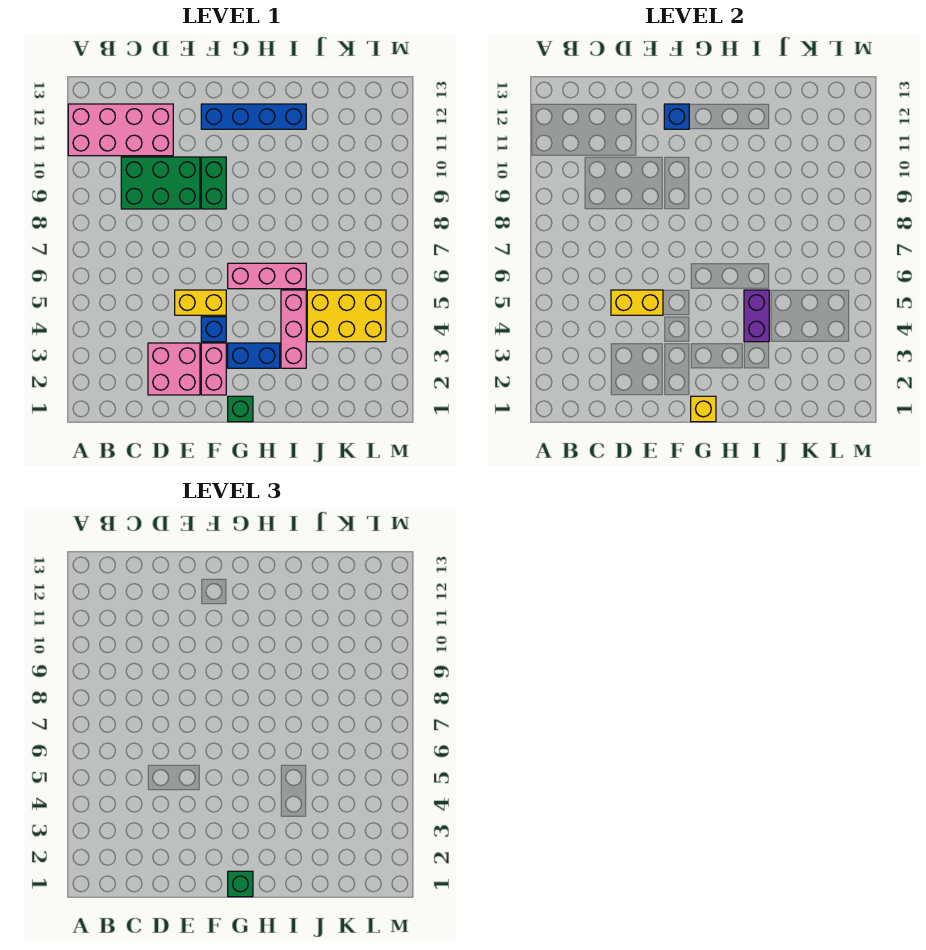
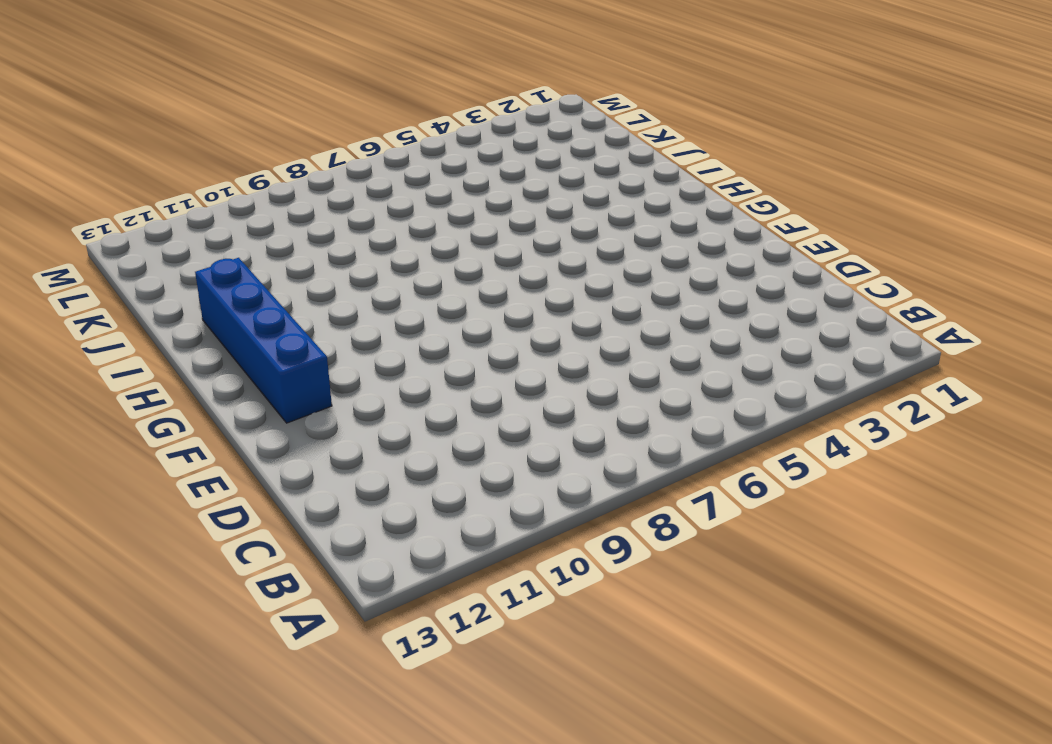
none -> pink 2x4 brick [68,104,173,156]
none -> green 2x3 brick [121,157,200,209]
none -> pink 2x2 brick [148,343,200,395]

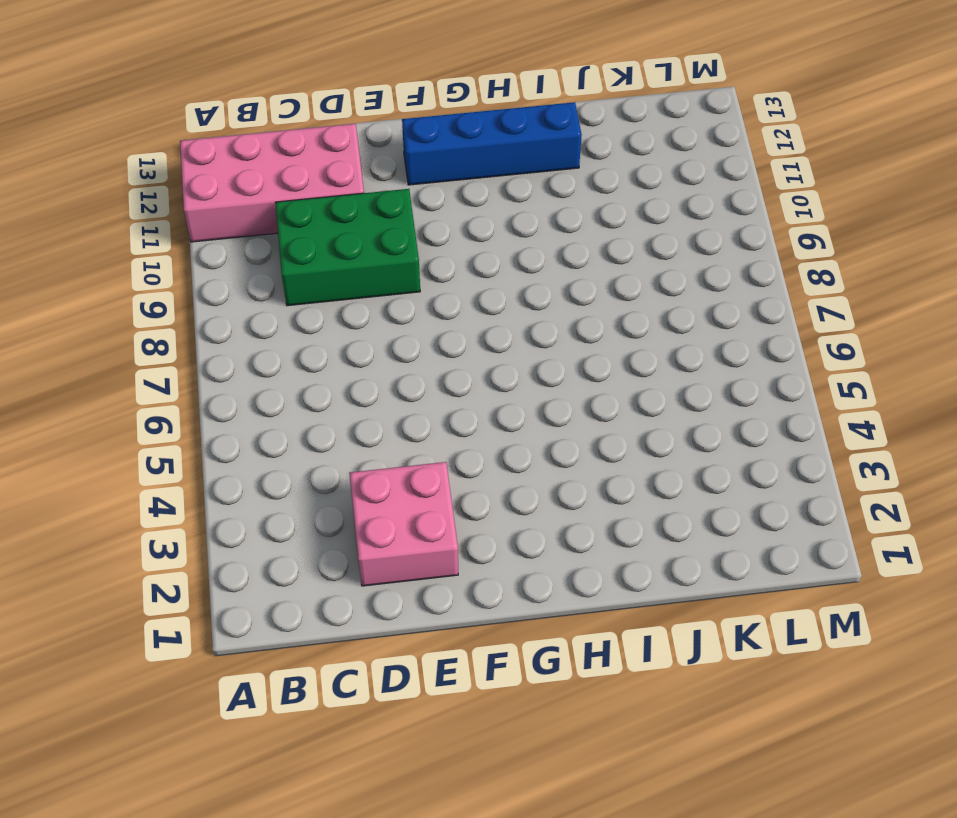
none -> yellow 1x2 brick [175,290,226,315]
none -> pink 1x2 brick [201,343,226,395]
none -> blue 1x1 brick [201,317,226,342]

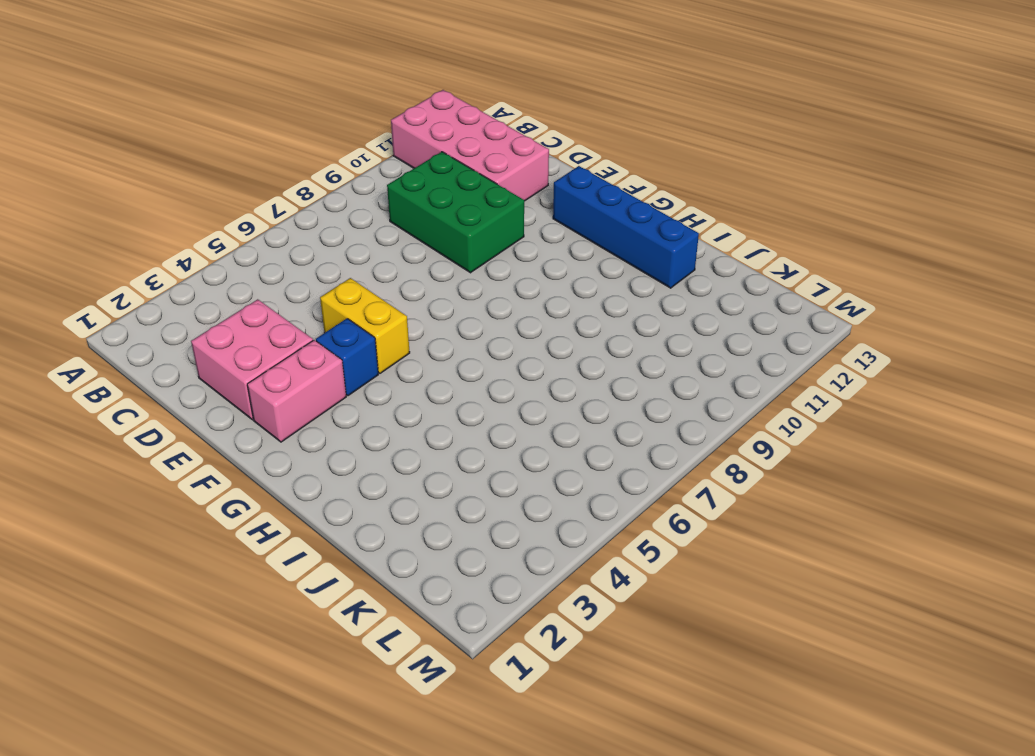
none -> green 1x2 brick [201,157,226,209]
none -> green 1x1 brick [228,396,253,422]
none -> blue 1x2 brick [228,343,280,368]

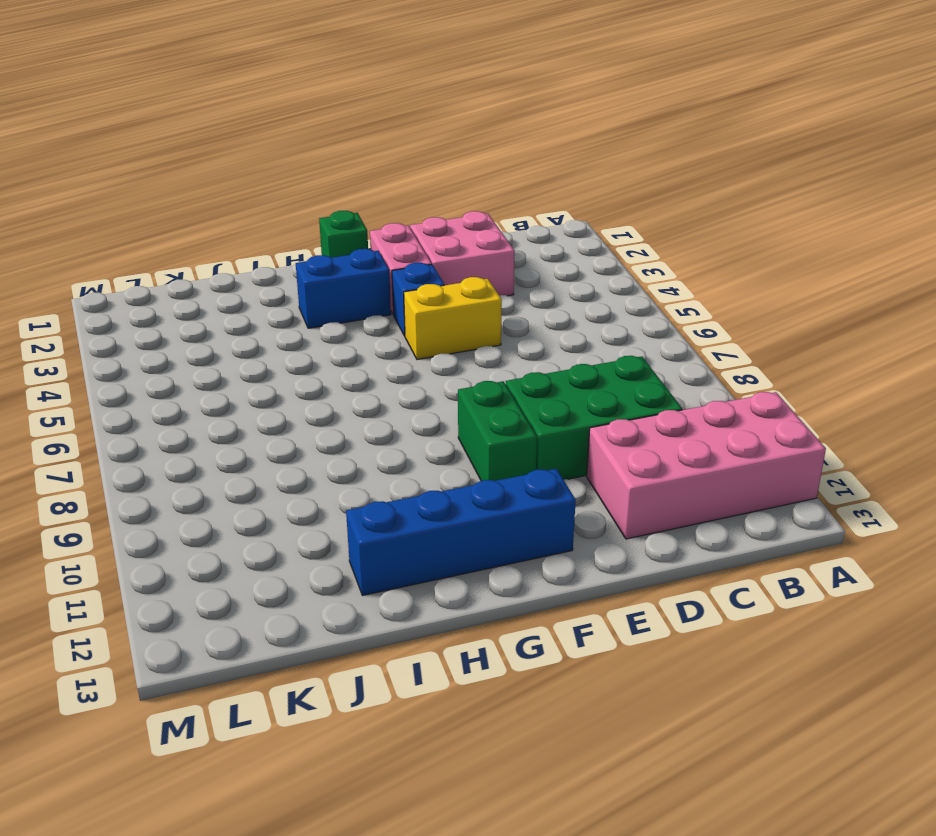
none -> pink 1x3 brick [228,263,306,289]
none -> pink 1x3 brick [281,290,306,368]
none -> yellow 2x3 brick [307,290,386,342]

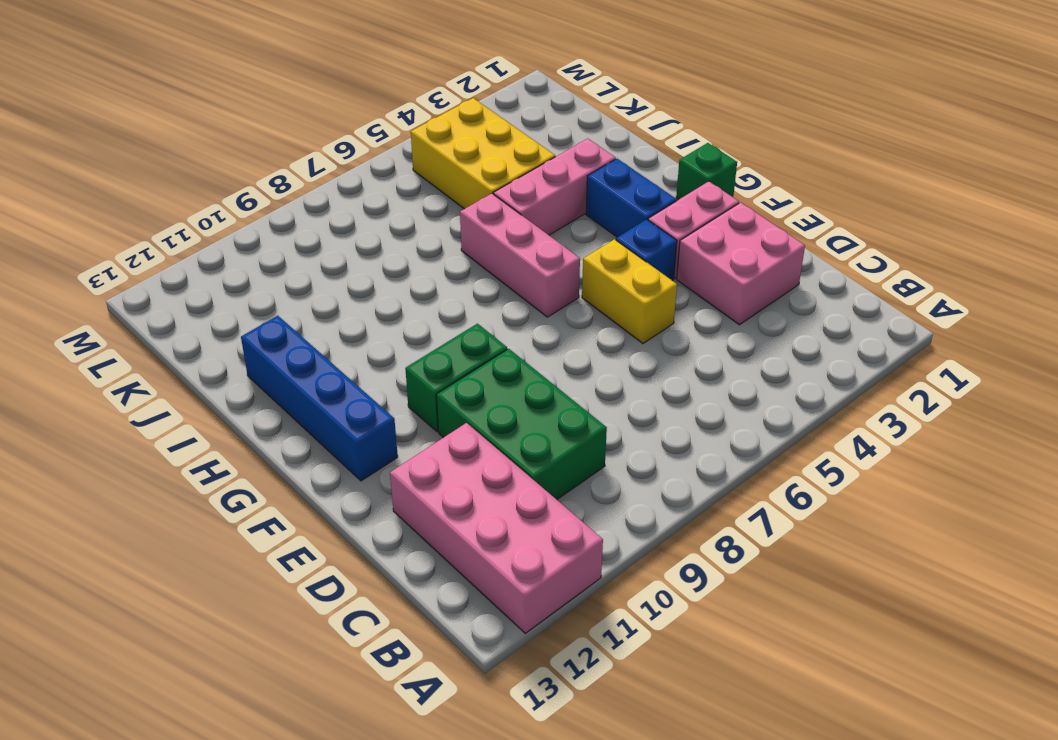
none -> yellow 1x2 brick [611,290,663,315]
none -> blue 1x1 brick [664,104,689,129]
none -> yellow 1x1 brick [691,396,716,422]

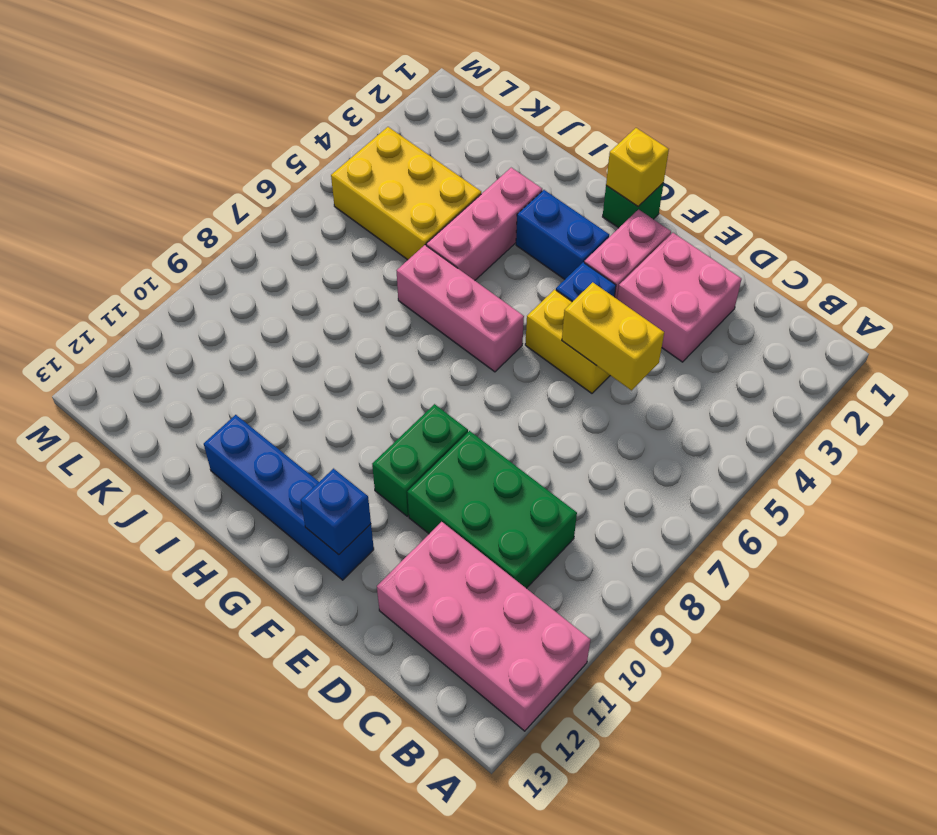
none -> purple 1x2 brick [744,290,769,342]
none -> green 1x1 brick [228,871,253,897]

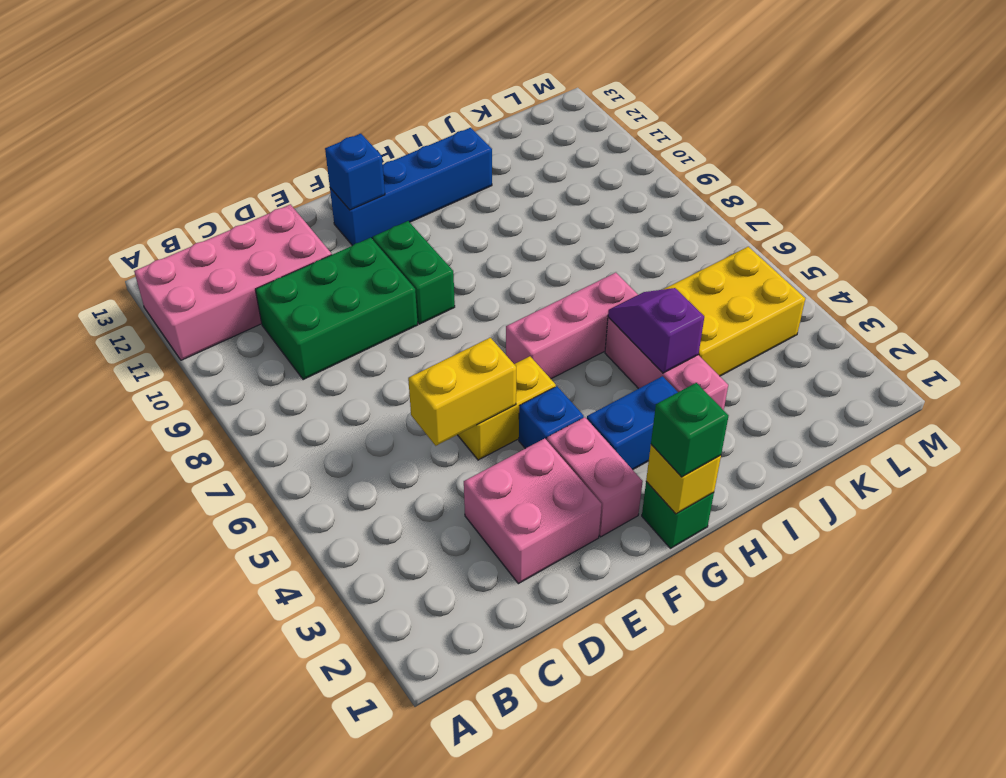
purple 1x2 slope [608,288,704,373] -> purple 1x2 brick [744,290,769,342]

